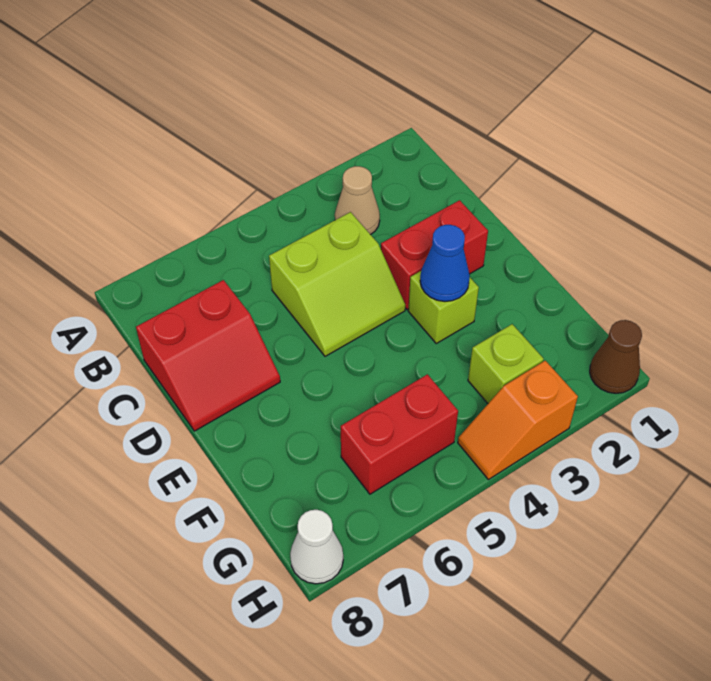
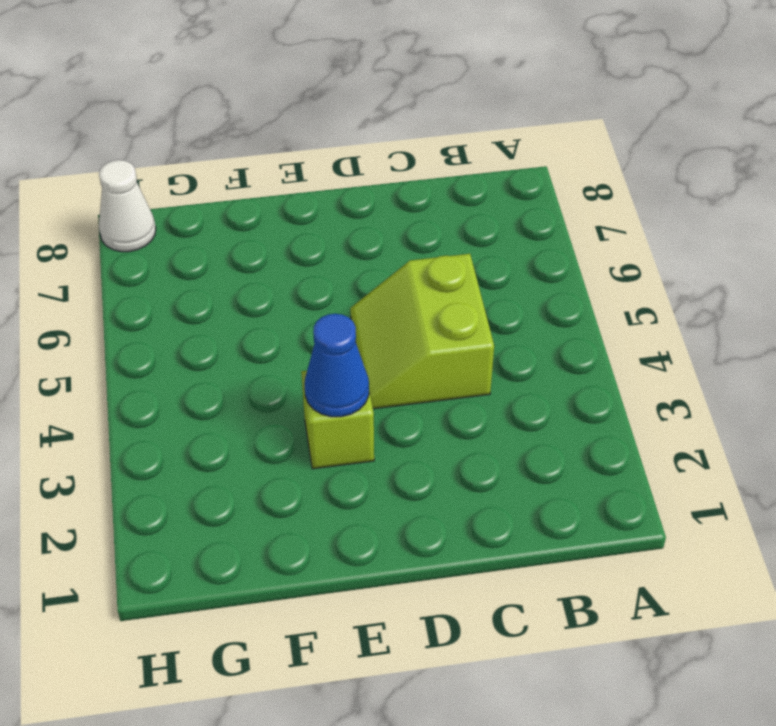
none -> tan 1x1 cone [335,166,380,235]
none -> red 2x2 slope [136,280,280,431]

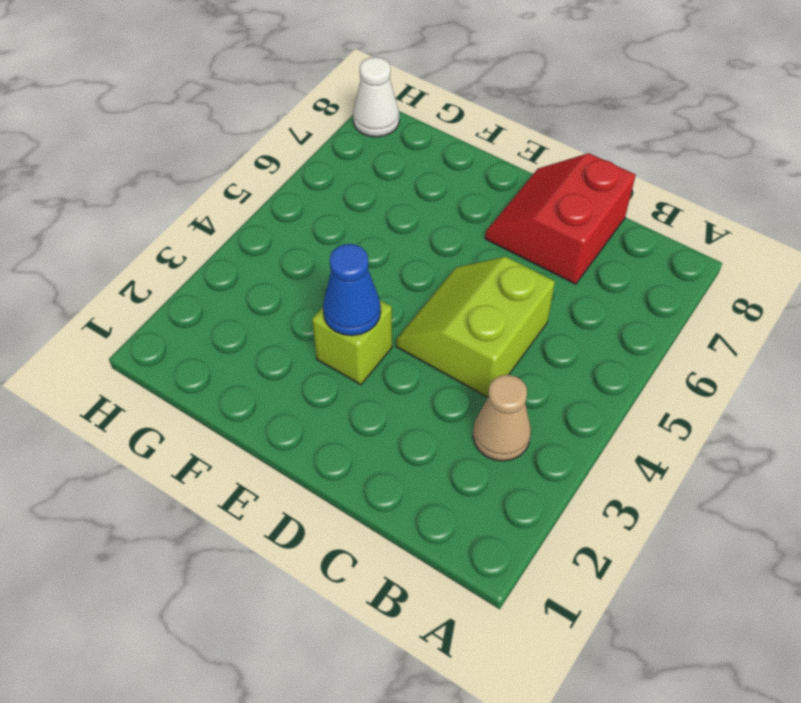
none -> red 1x2 brick [381,200,488,310]
none -> lime 1x1 brick [468,324,544,403]

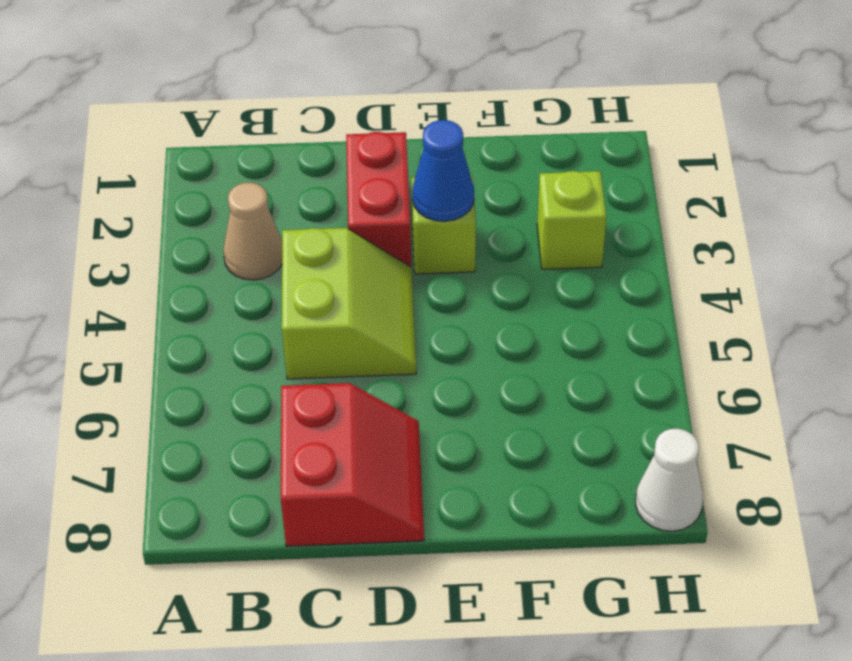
none -> red 1x2 brick [341,374,458,494]
none -> brown 1x1 cone [590,320,642,393]

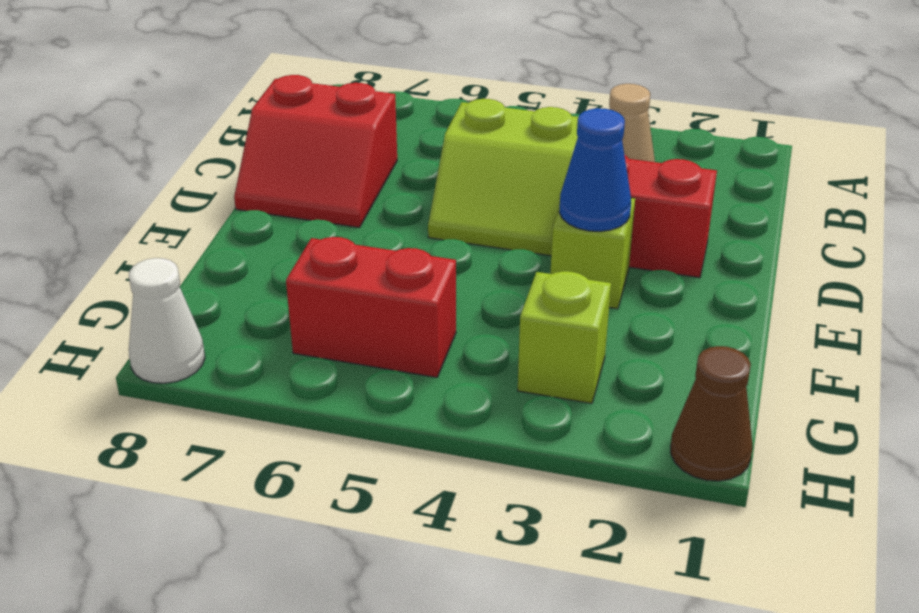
none -> orange 1x2 slope [458,361,578,480]

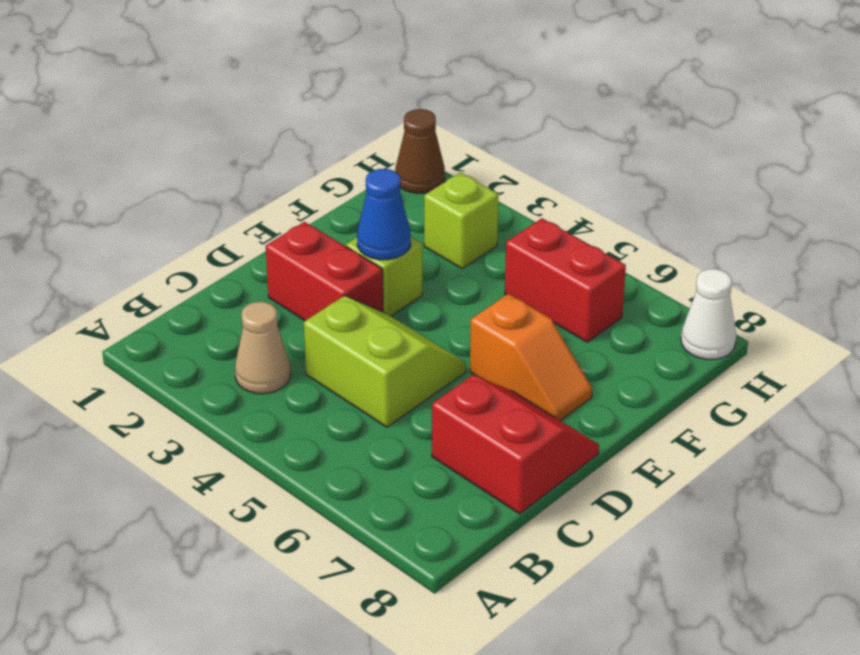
orange 1x2 slope [470,294,592,421] -> orange 1x2 slope moved to [458,361,578,480]

